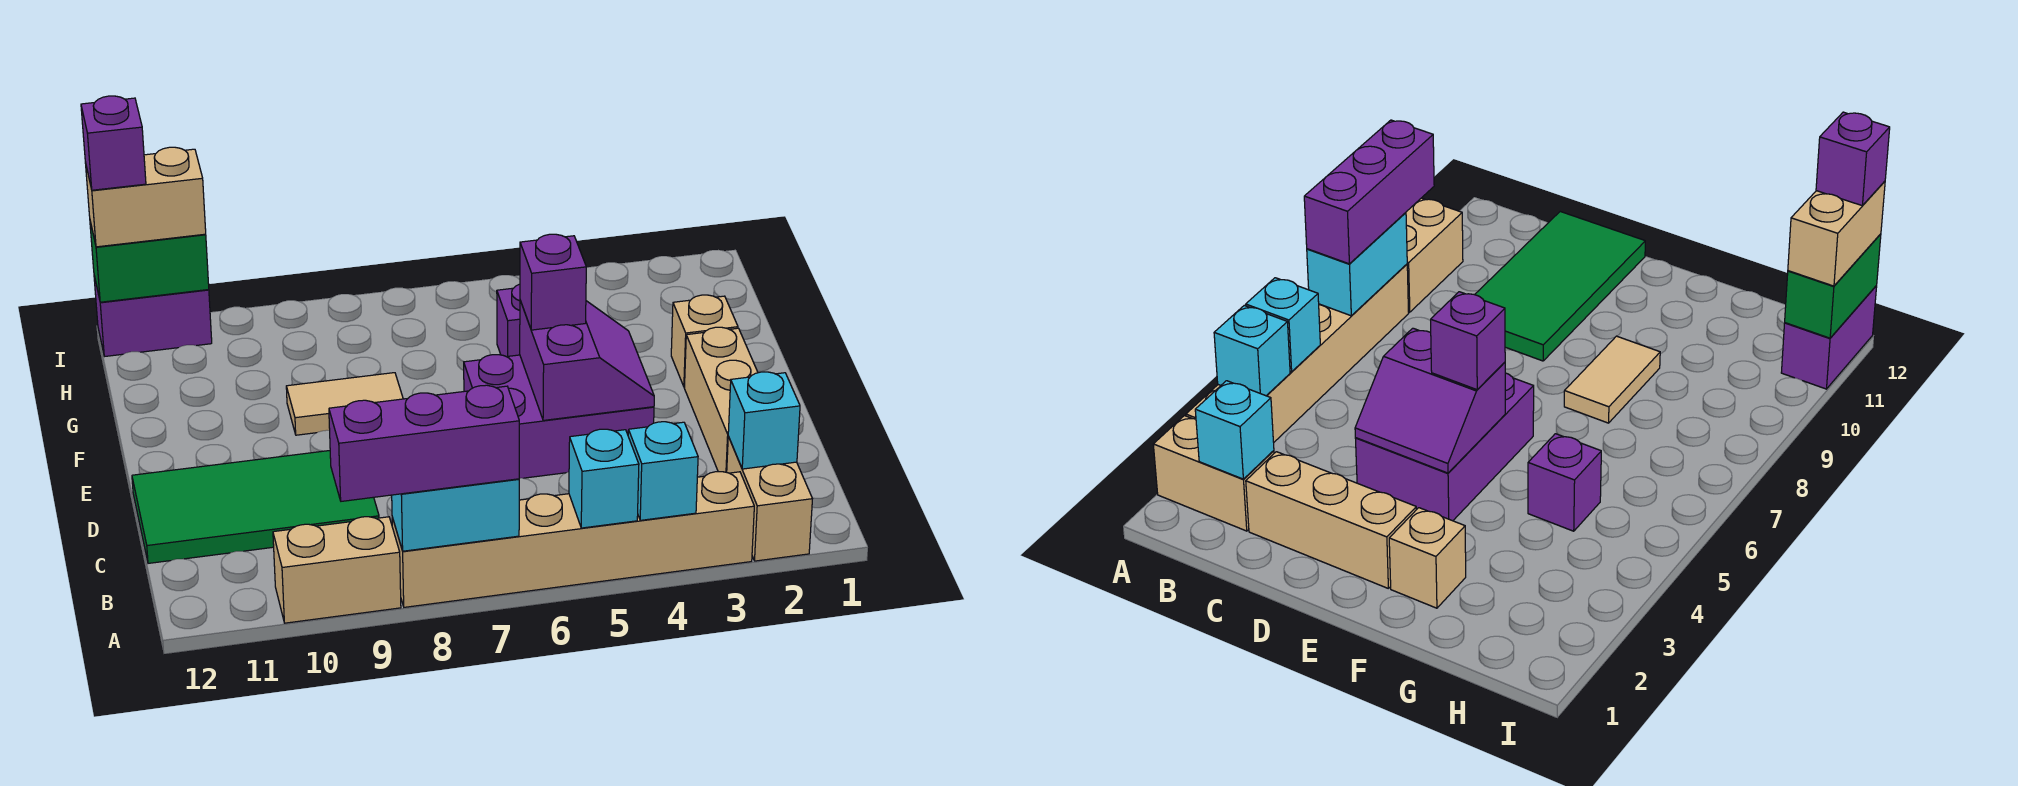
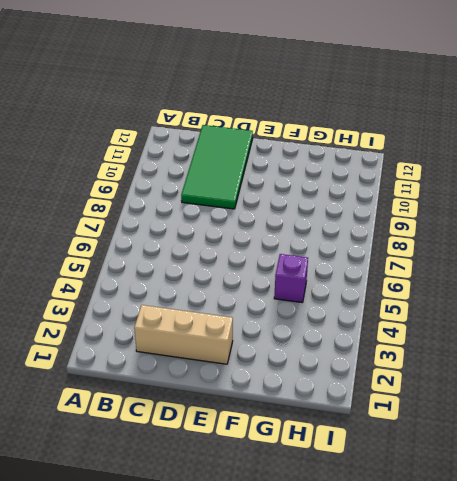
none -> tan 1x2 brick [727,437,812,561]
none -> tan 1x6 brick [392,472,754,607]
none -> tan 1x2 brick [273,517,401,623]

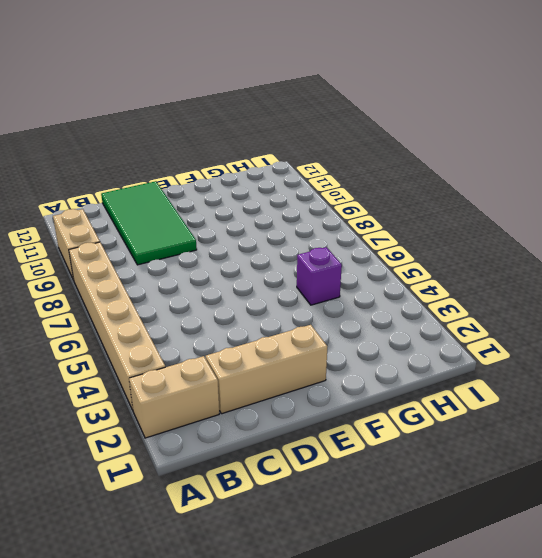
none -> purple 2x3 brick [464,355,654,478]
none -> tan 1x1 brick [671,295,738,387]
none -> tan 1x2 tile [286,373,403,435]

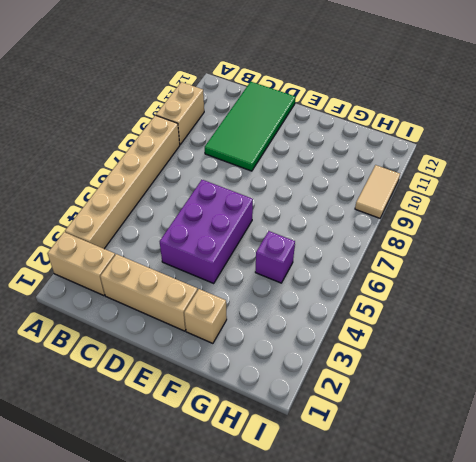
tan 1x2 tile [355,165,400,218] -> tan 1x2 tile moved to [286,373,403,435]
none -> purple 1x2 brick [94,276,212,356]
none -> cyan 1x1 brick [628,422,698,520]
none -> cyan 1x1 brick [569,429,639,528]

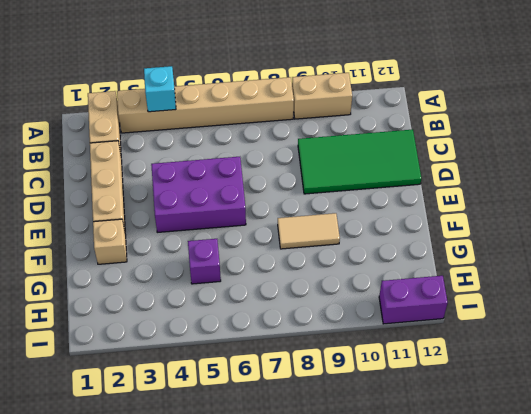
none -> cyan 1x1 brick [569,429,639,528]
none -> cyan 1x2 brick [392,479,519,551]
none -> cyan 1x1 brick [728,372,800,469]

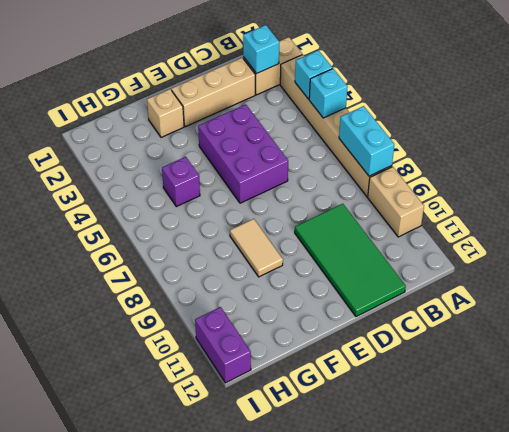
none -> purple 2x2 slope [520,301,654,420]
none -> green 1x2 brick [90,222,209,302]
none -> purple 1x3 brick [329,385,519,501]

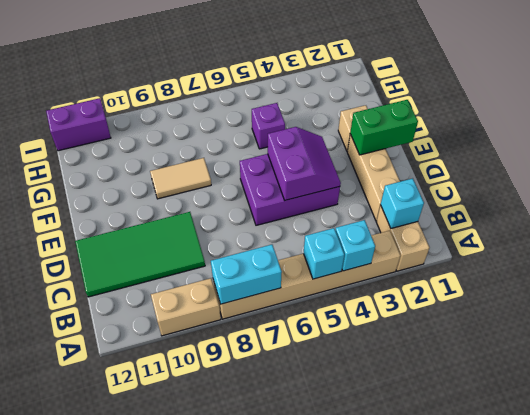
green 1x2 brick [350,100,418,155] -> green 1x2 brick moved to [90,222,209,302]
none -> purple 1x3 brick [329,385,519,501]
none -> purple 1x1 brick [520,234,586,330]
none -> tan 1x2 brick [85,147,206,247]

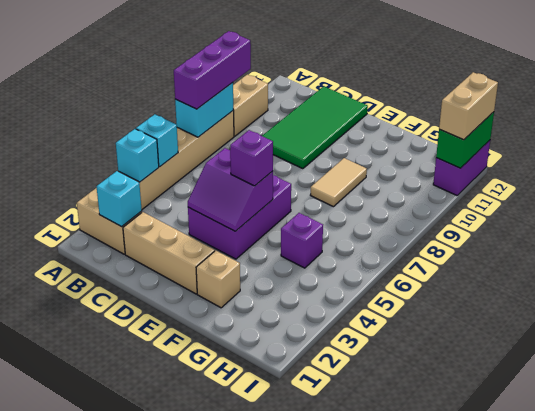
none -> purple 1x1 brick [81,96,146,190]

